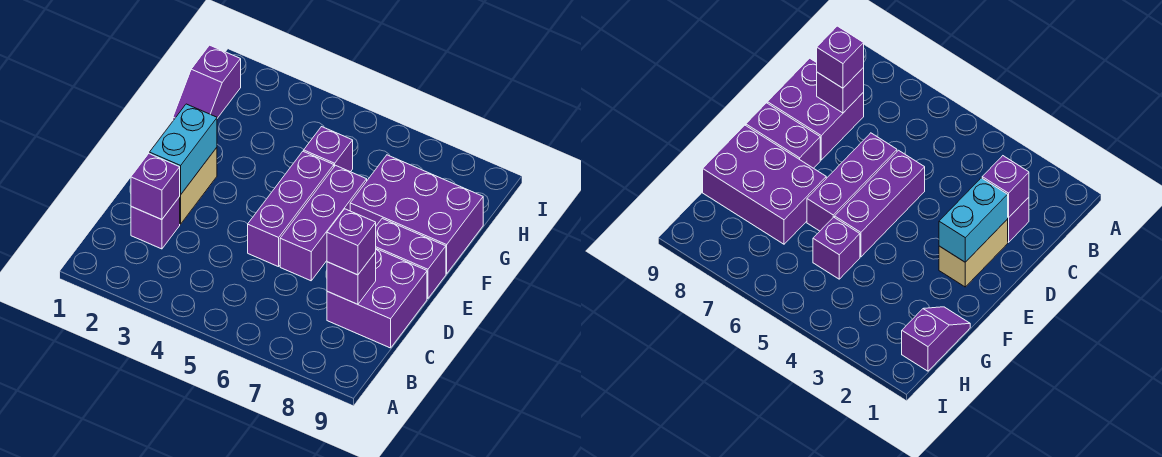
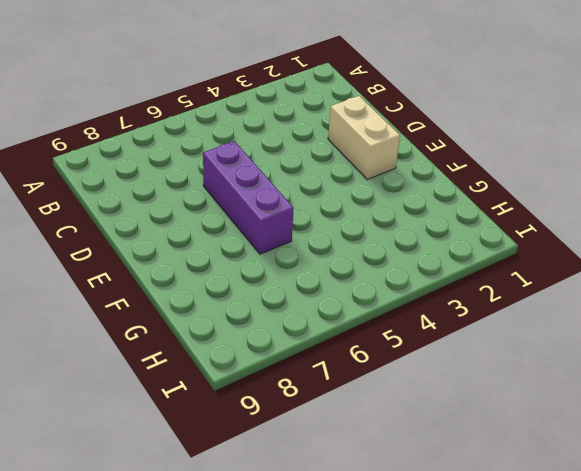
none -> purple 1x1 brick [131,197,180,249]
none -> purple 2x2 brick [327,249,427,348]
none -> purple 1x3 brick [248,151,334,267]

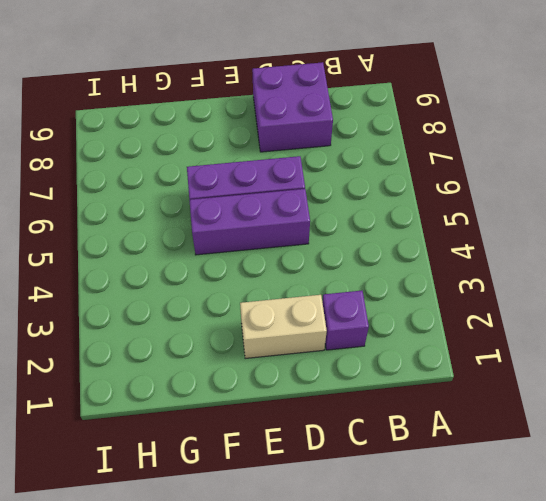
none -> purple 1x2 brick [376,218,446,298]
none -> purple 2x3 brick [350,155,483,274]
none -> purple 1x2 slope [173,45,241,120]

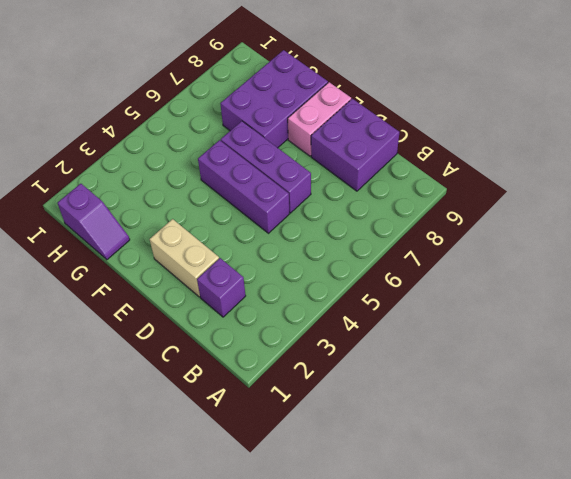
pink 1x2 brick [288,82,351,156] -> purple 1x2 brick [376,218,446,298]
none -> purple 1x1 brick [304,127,353,172]
none -> purple 1x1 brick [131,154,180,220]
none -> purple 1x1 brick [327,252,376,304]

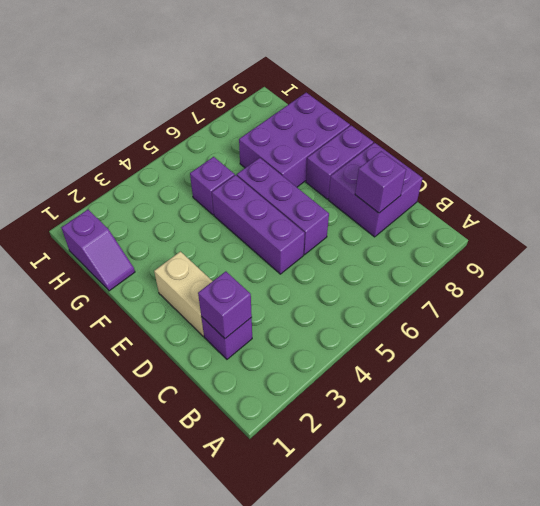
none -> cyan 1x2 brick [150,104,217,195]
none -> purple 1x1 brick [327,209,376,275]

